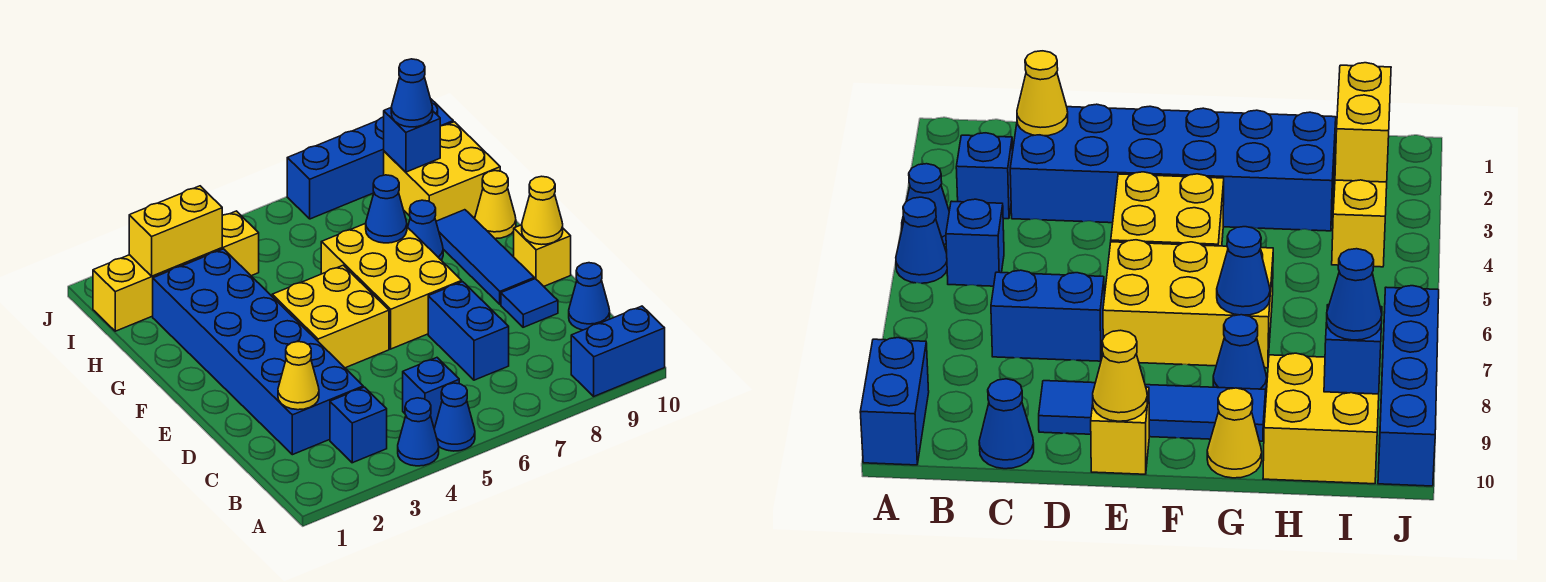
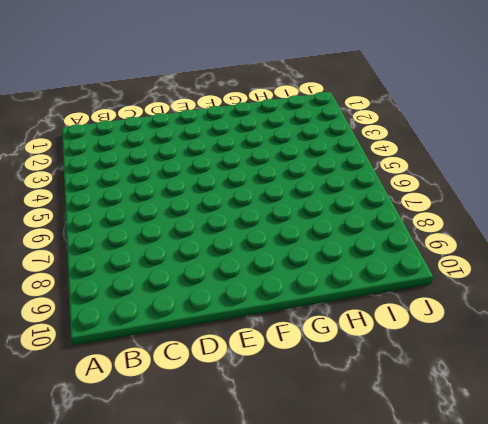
none -> blue 1x1 cone [398,398,439,466]
none -> blue 1x1 cone [434,383,475,451]
none -> blue 1x2 brick [571,306,665,396]

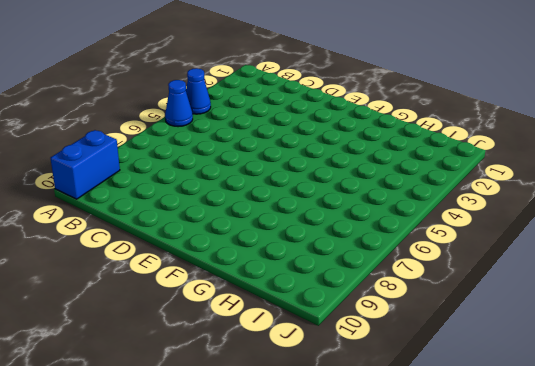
none -> blue 1x1 brick [330,387,387,463]
none -> blue 1x1 brick [403,358,459,428]
none -> blue 2x6 brick [153,249,363,455]

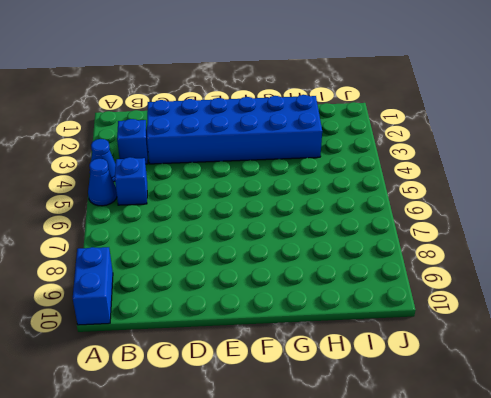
none -> blue 1x2 brick [428,282,509,380]
none -> blue 1x1 cone [569,263,610,330]
none -> blue 1x1 tile [501,279,558,327]

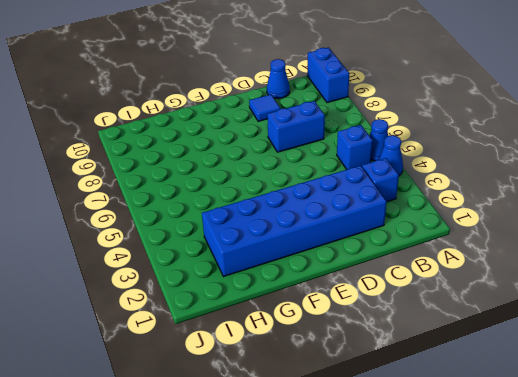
none -> yellow 2x2 brick [272,265,389,368]
none -> yellow 2x3 brick [321,223,462,349]
none -> blue 1x3 tile [436,210,534,304]

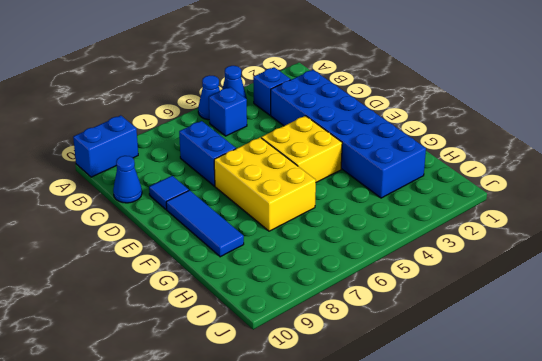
none -> yellow 1x1 brick [514,225,571,286]
none -> blue 1x1 cone [408,200,443,260]
none -> yellow 1x1 cone [475,171,516,239]

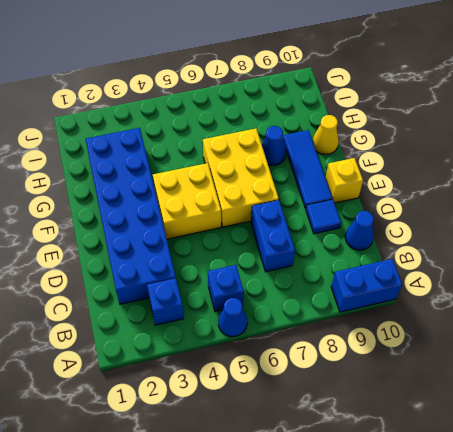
none -> blue 1x1 cone [398,398,439,466]
none -> yellow 2x2 brick [384,122,500,221]
none -> yellow 1x4 brick [93,211,259,331]

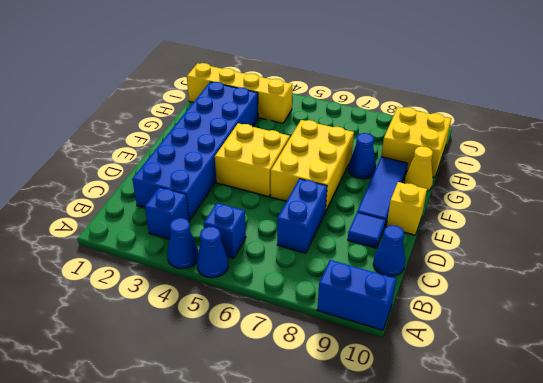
none -> blue 1x4 brick [287,99,453,219]
none -> yellow 1x1 cone [278,342,319,410]
none -> yellow 1x1 cone [522,176,563,245]

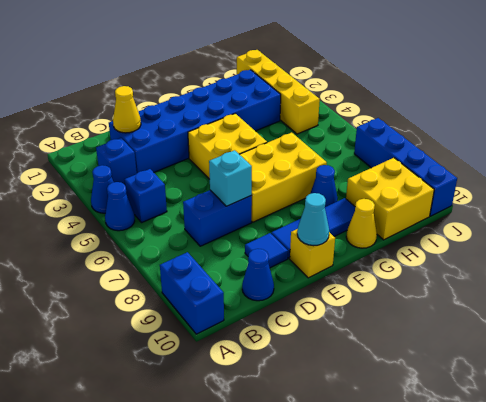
cyan 1x1 brick [209,150,252,206] -> none
cyan 1x1 cone [297,193,329,246] -> yellow 1x1 cone [522,176,563,245]
none -> blue 1x1 cone [366,175,407,243]
none -> yellow 1x2 brick [129,186,222,276]
none -> blue 1x1 brick [384,108,440,172]

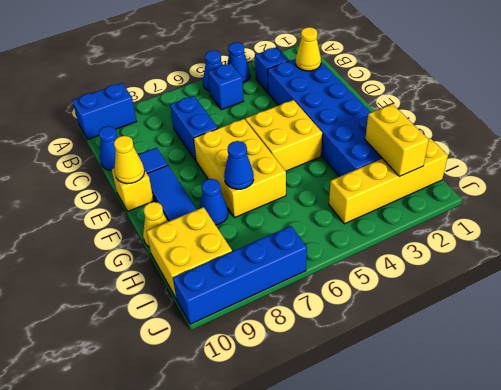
yellow 1x2 brick [365,104,429,177] -> yellow 1x2 brick turned to [129,186,222,276]
none -> blue 1x1 brick [384,108,440,172]
none -> blue 1x1 cone [391,59,433,127]

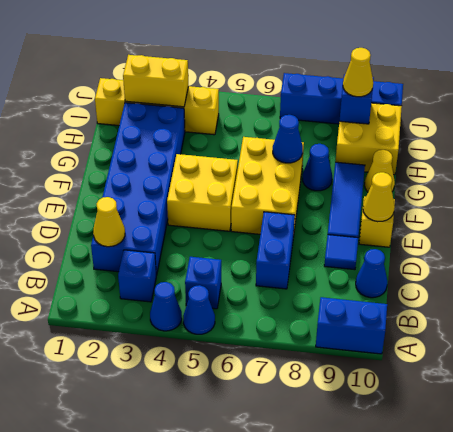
yellow 1x1 cone [343,48,373,97] -> blue 1x1 cone [391,59,433,127]

